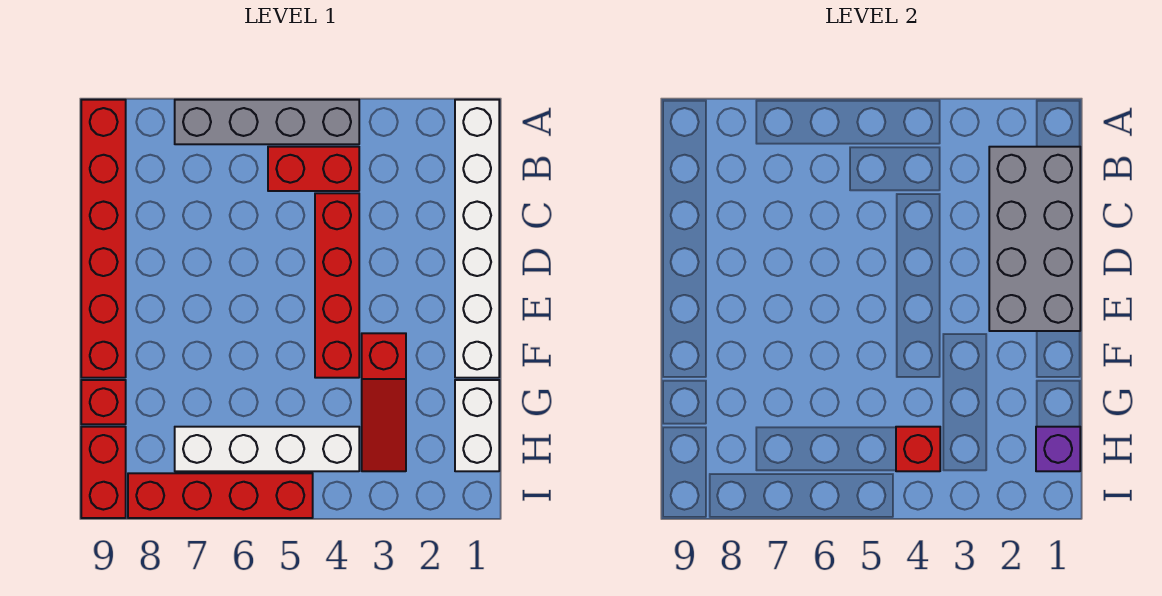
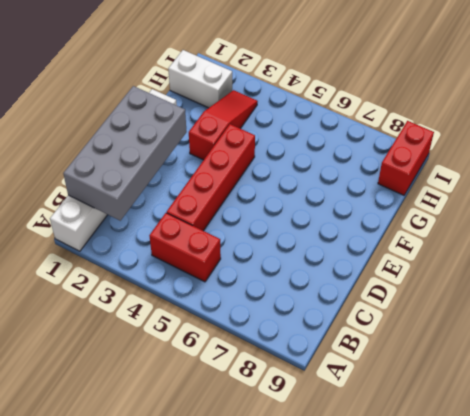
white 1x2 brick [168,50,232,108] -> white 1x2 brick turned to [455,380,499,471]
none -> grey 1x4 brick [175,100,359,144]
none -> red 1x6 brick [81,100,126,378]
none -> red 1x1 brick [81,380,126,424]

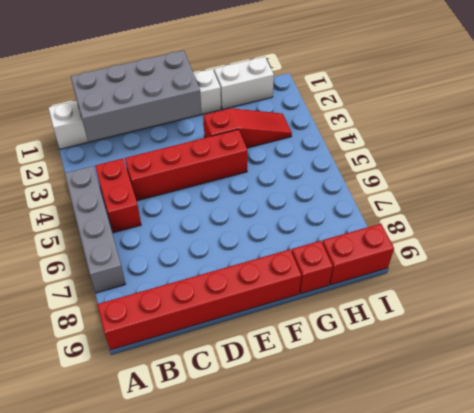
none -> white 1x4 brick [175,427,359,471]
none -> red 1x4 brick [128,473,313,518]
none -> purple 1x1 brick [1036,427,1080,471]

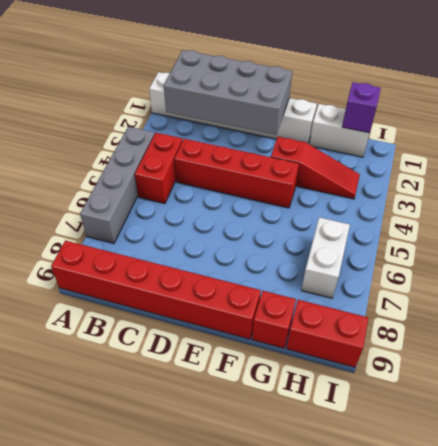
white 1x2 brick [301,217,350,298] -> white 1x4 brick [175,427,359,471]
none -> red 1x4 brick [128,473,313,518]
none -> red 1x1 brick [896,427,940,471]

